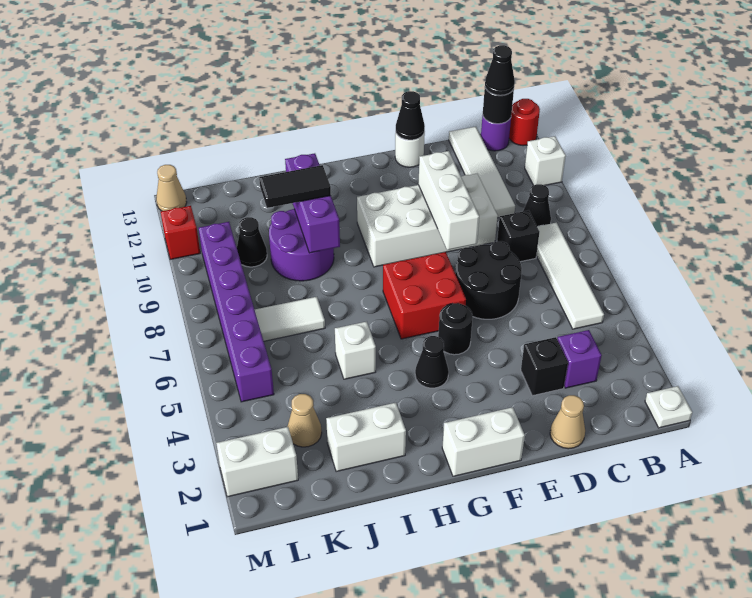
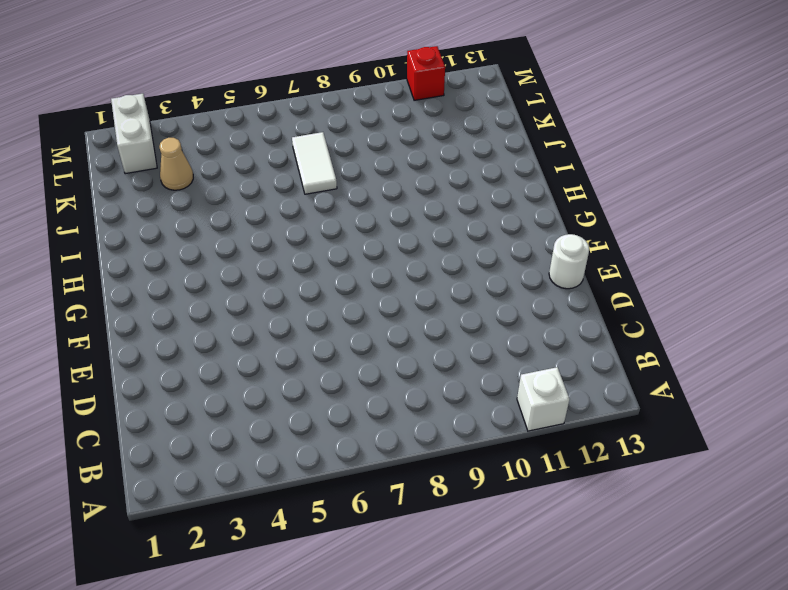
none -> white 1x1 plate [645,386,692,428]
none -> red 1x1 round brick [509,99,540,146]
none -> white 1x4 tile [536,223,604,329]
none -> black 1x1 cone [523,184,551,226]

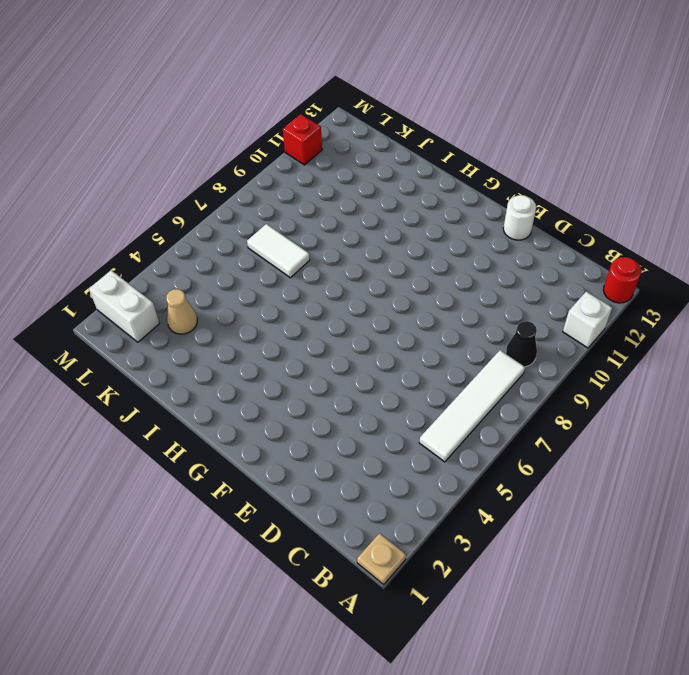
tan 1x1 plate [357,533,406,584] -> white 1x1 plate [645,386,692,428]
none -> purple 1x1 round brick [481,115,511,151]
none -> purple 1x1 brick [557,330,602,388]
none -> black 1x1 brick [497,210,539,262]
none -> white 1x4 tile [449,127,515,218]

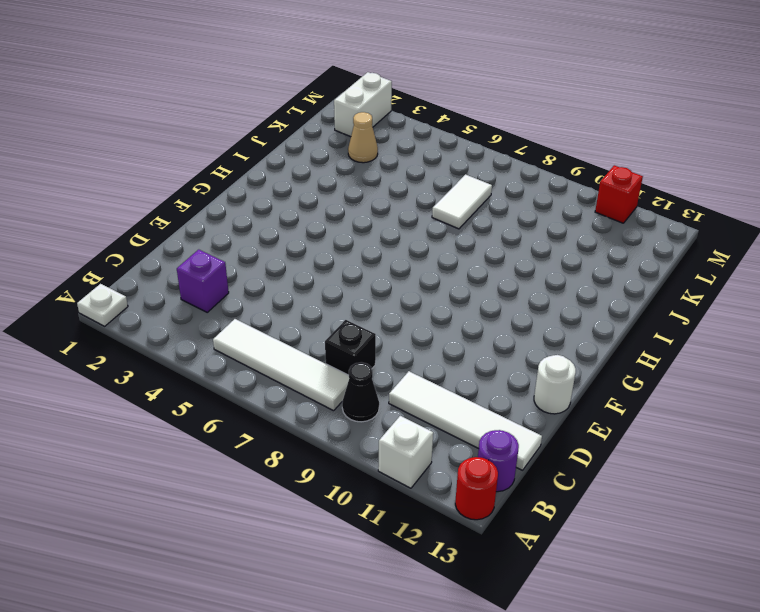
none -> tan 1x1 cone [550,395,585,449]
none -> black 1x1 brick [521,337,568,396]
none -> black 2x2 round brick [455,241,522,319]
none -> white 2x4 brick [357,174,498,267]

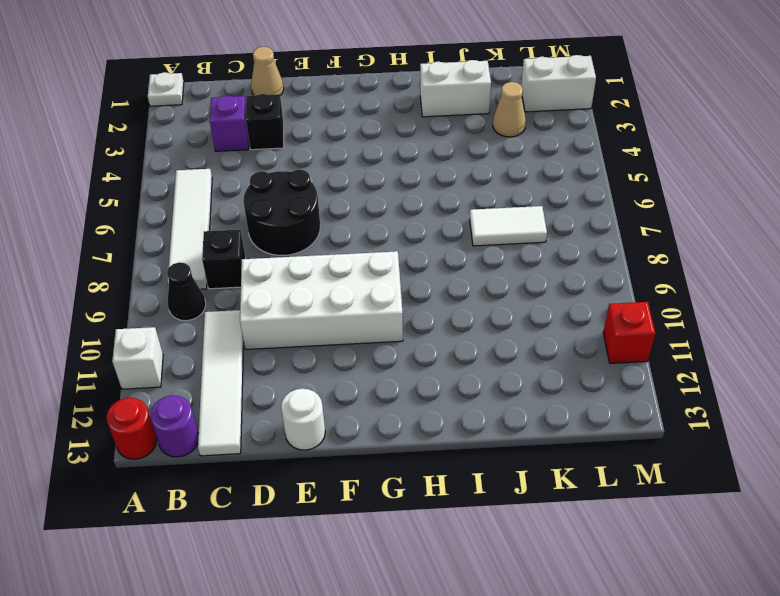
none -> white 1x2 brick [442,407,525,476]
none -> black 1x1 round brick [438,303,473,355]
none -> red 2x2 brick [383,252,466,339]
none -> black 1x1 cone [415,336,449,388]

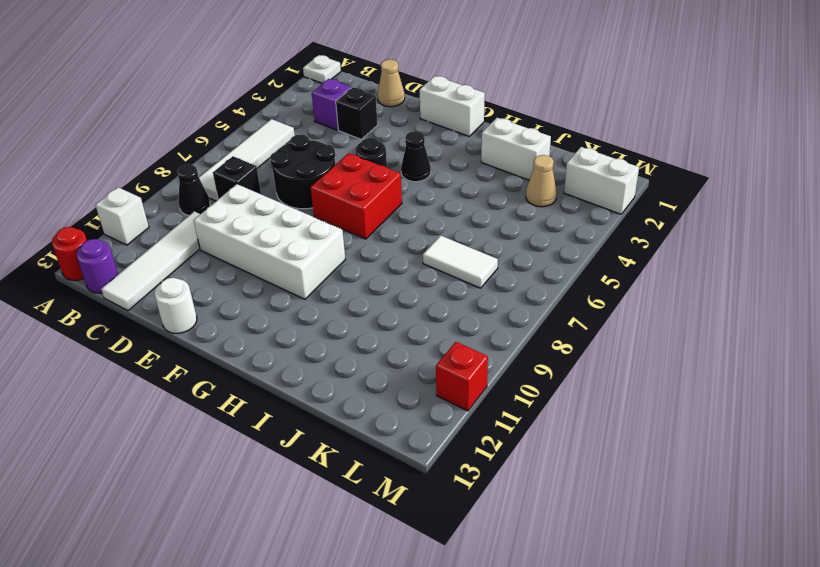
none -> white 1x1 brick [335,322,376,379]
none -> purple 2x2 round brick [269,209,334,281]
none -> black 1x1 cone [237,217,267,267]
none -> purple 1x6 brick [199,222,274,402]

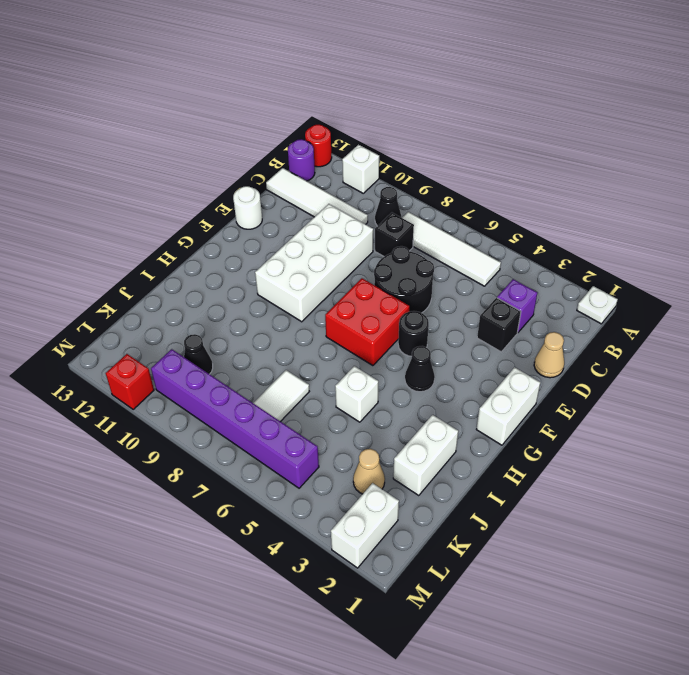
none -> purple 2x2 round brick [269,209,334,281]
none -> tan 1x1 cone [156,165,187,211]
none -> black 1x1 round brick [483,88,514,124]
none -> white 1x3 brick [418,151,479,250]

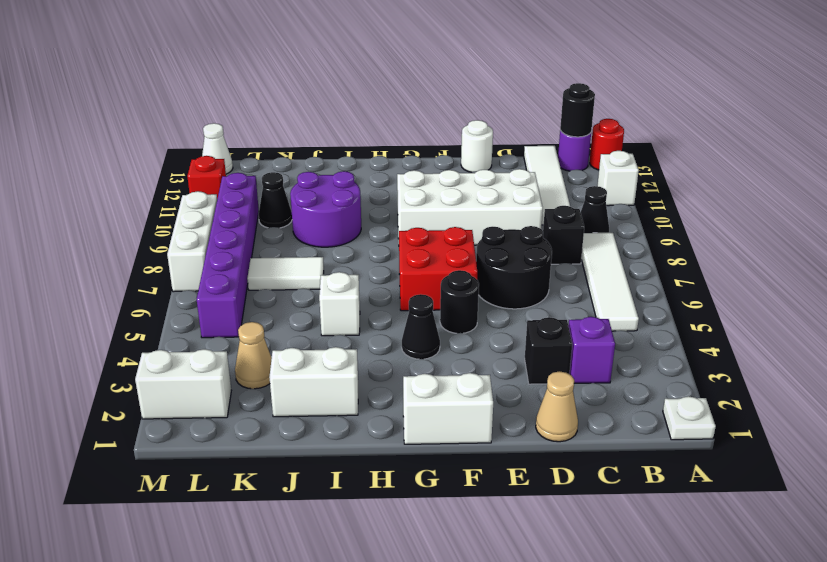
white 1x3 brick [167,191,217,292] -> white 1x3 brick moved to [418,151,479,250]
white 1x1 cone [202,123,233,174] -> tan 1x1 cone [156,165,187,211]
none -> black 1x1 cone [396,91,425,140]
none -> purple 1x3 brick [285,153,340,253]
none -> black 1x1 cone [485,45,515,95]
none -> black 1x2 tile [259,165,331,208]

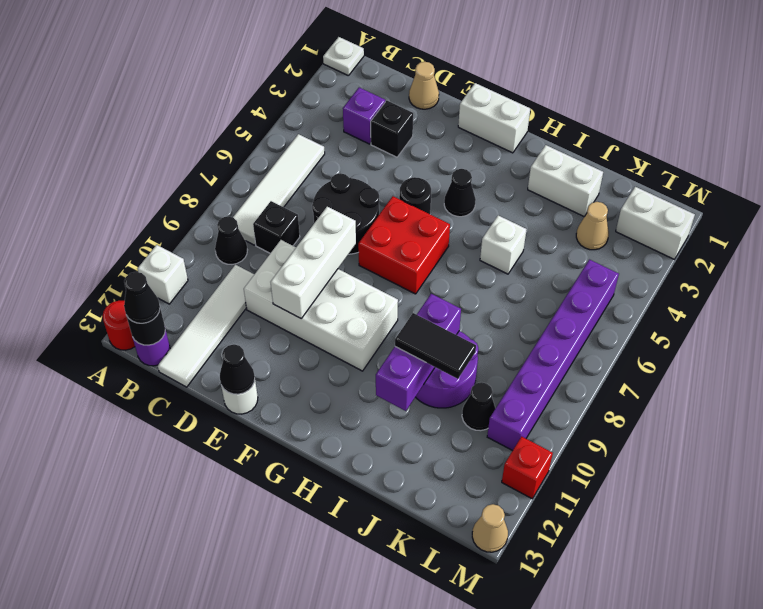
none -> white 1x2 tile [255,297,325,341]

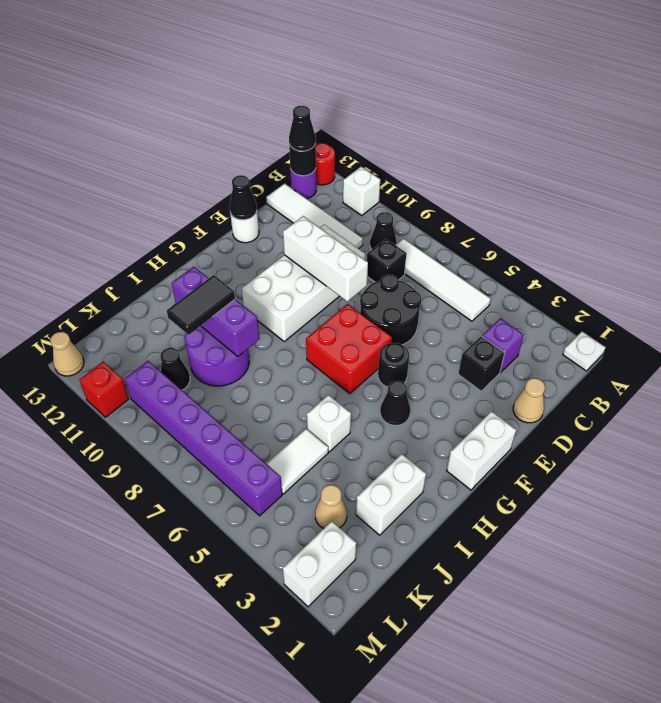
white 1x2 tile [267,429,328,494] -> white 1x2 tile moved to [255,297,325,341]

